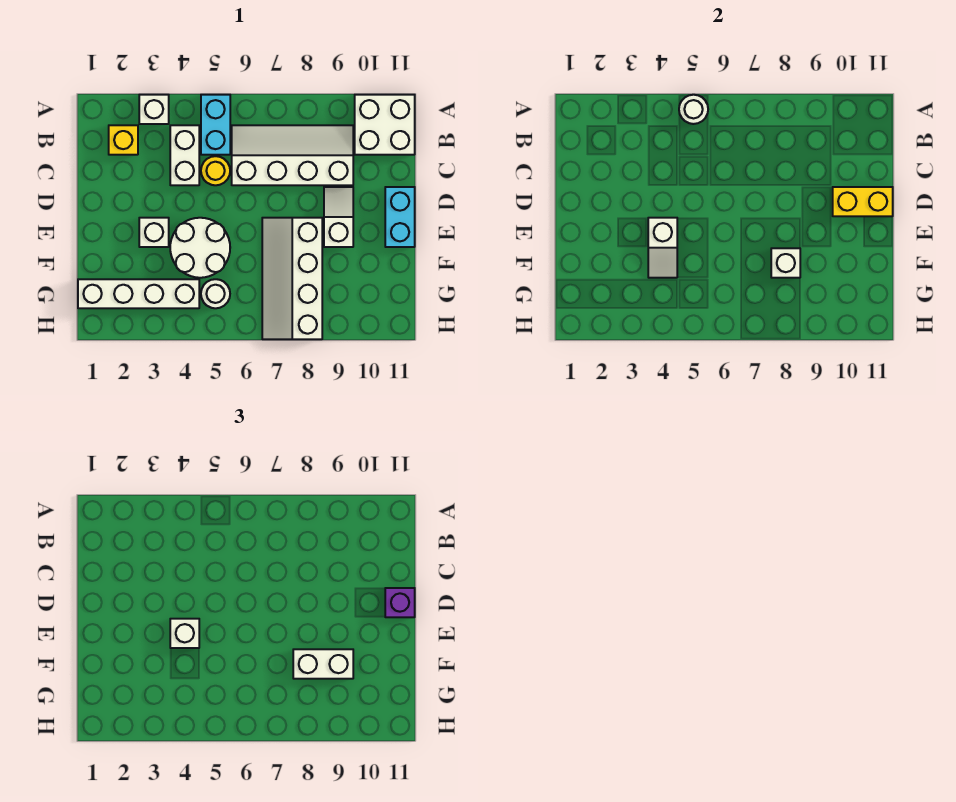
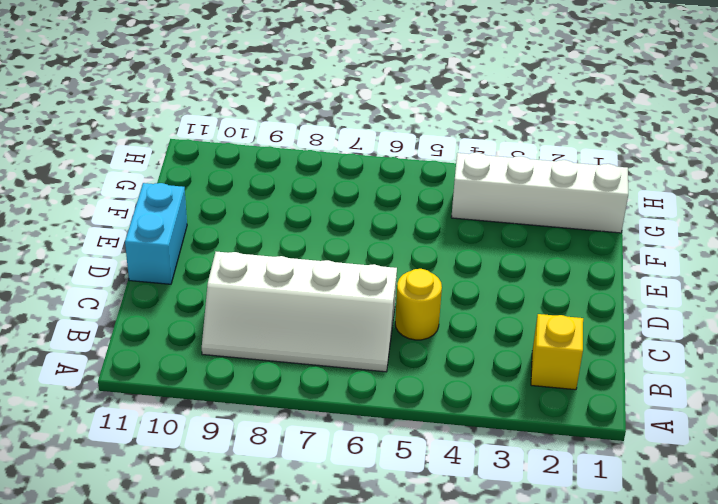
none -> white 1x1 brick [139,95,169,124]
none -> cyan 1x2 brick [201,95,230,155]
none -> white 2x2 brick [355,95,415,155]

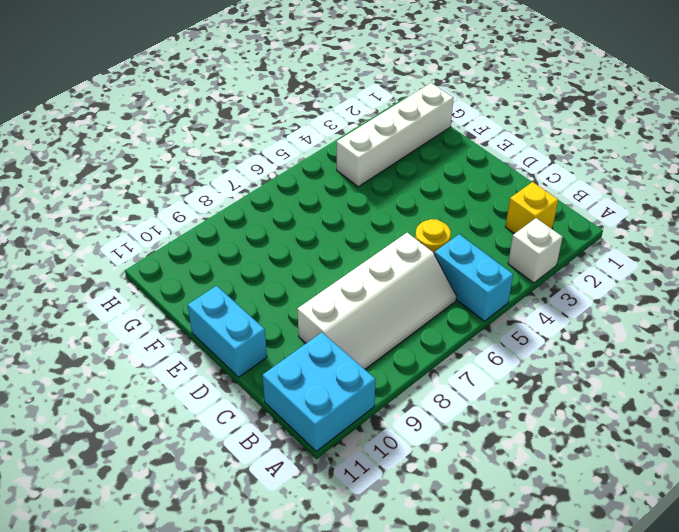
cyan 2x2 brick [262,333,376,451] -> white 2x2 brick [355,95,415,155]
none -> white 1x2 brick [170,125,199,185]
none -> white 1x2 slope [324,187,353,247]
none -> white 1x1 brick [139,218,169,247]

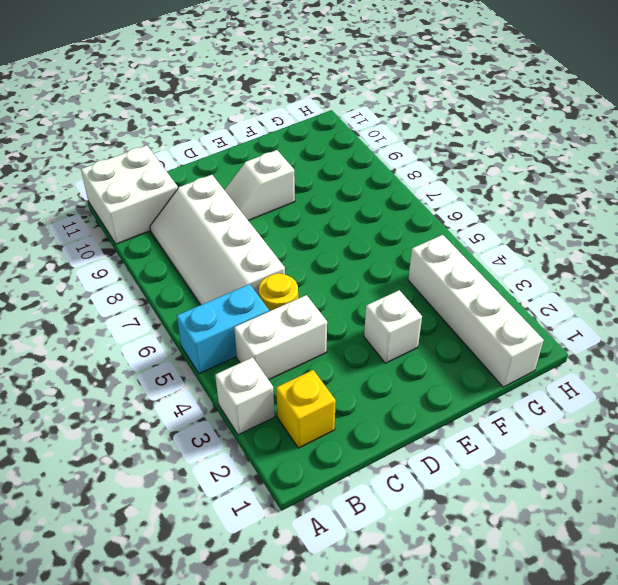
none -> cyan 1x2 brick [385,187,415,247]
none -> white 2x2 round brick [170,218,230,278]
none -> white 2x4 slope [262,218,322,339]

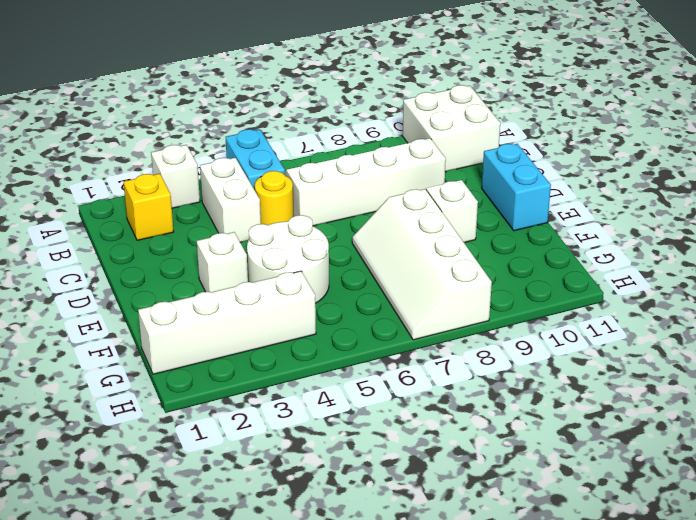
none -> white 1x1 round brick [201,279,230,308]
none -> white 1x1 round brick [679,95,708,124]
none -> yellow 1x2 brick [833,187,893,216]

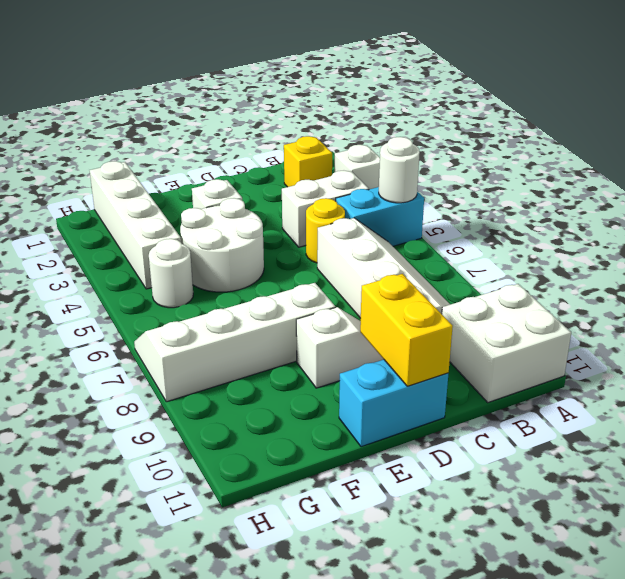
none -> white 1x2 slope [648,218,677,278]
none -> white 1x1 brick [771,248,800,278]
none -> purple 1x1 brick [385,588,415,617]

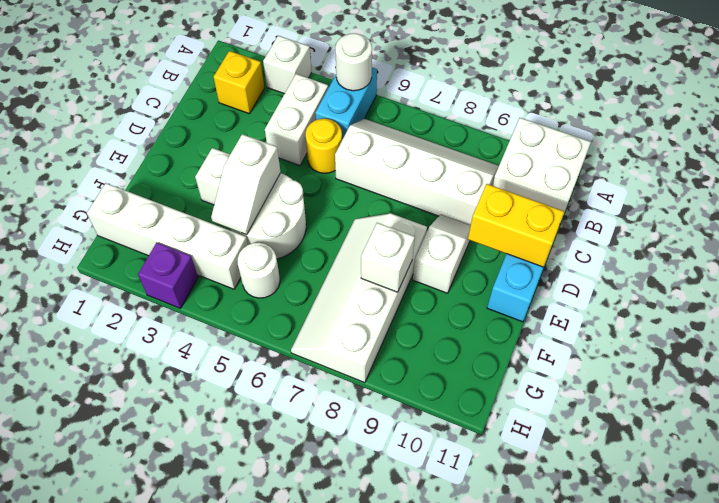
purple 1x1 brick [138,243,198,308] -> purple 1x1 brick moved to [385,588,415,617]
none -> white 1x1 brick [170,619,199,648]
none -> white 1x2 brick [293,649,353,679]

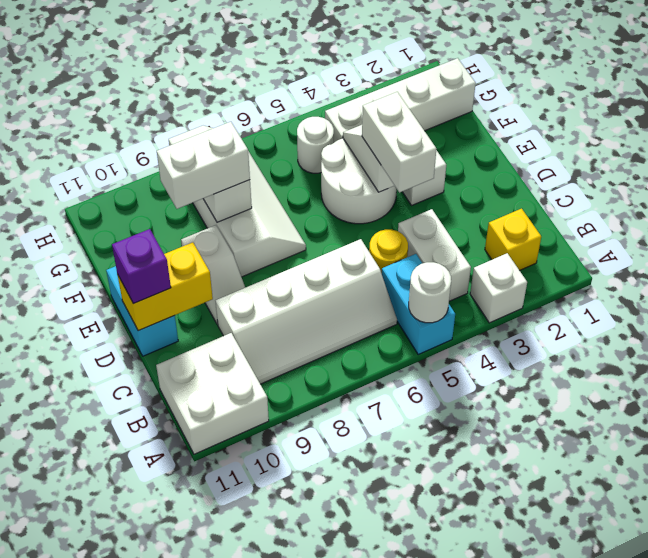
white 1x2 brick [362,92,436,193] -> white 1x1 brick [170,619,199,648]

